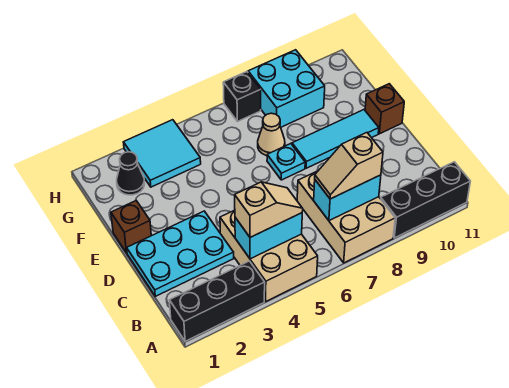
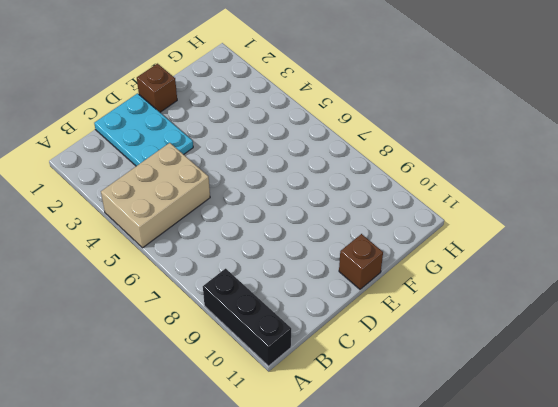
none -> black 1x3 brick [169,261,265,341]
none -> tan 2x3 brick [297,171,395,263]
none -> cyan 1x1 plate [267,144,305,180]

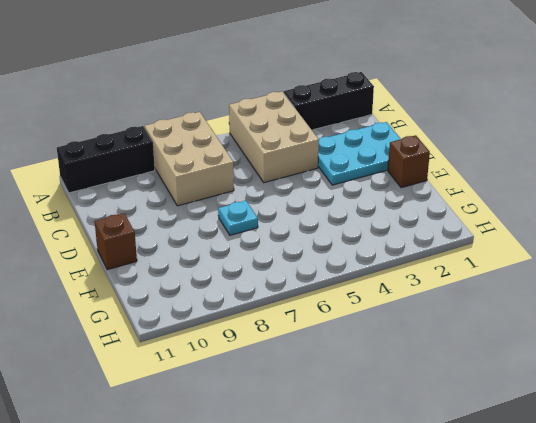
none -> cyan 1x3 tile [292,110,379,168]
none -> tan 1x1 cone [258,113,285,156]
none -> black 1x1 cone [117,152,145,195]

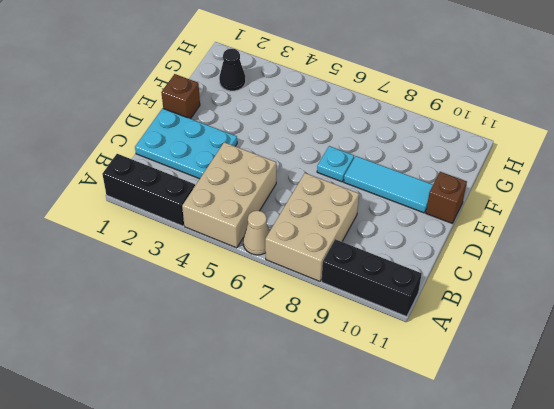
tan 1x1 cone [243,211,270,255] -> tan 1x1 cone moved to [258,113,285,156]
none -> cyan 2x2 tile [123,120,201,187]
none -> cyan 2x2 brick [248,50,325,127]
none -> black 1x1 brick [223,72,261,121]

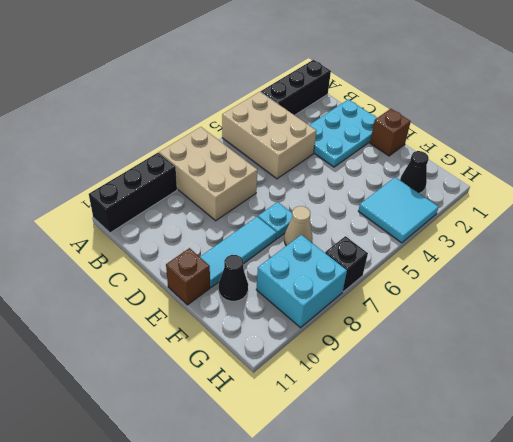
black 1x1 cone [218,255,248,301] -> none
none -> cyan 1x2 brick [235,213,302,259]
none -> cyan 1x2 brick [314,175,381,221]
none -> tan 1x2 slope [235,182,303,237]

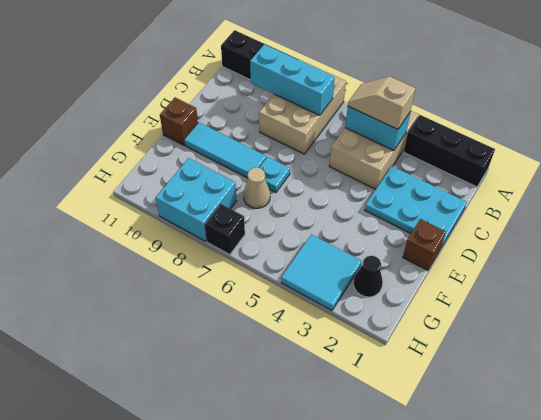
cyan 1x3 brick [250,44,335,115] -> cyan 1x2 brick [314,175,381,221]
none -> tan 1x2 slope [315,133,383,199]

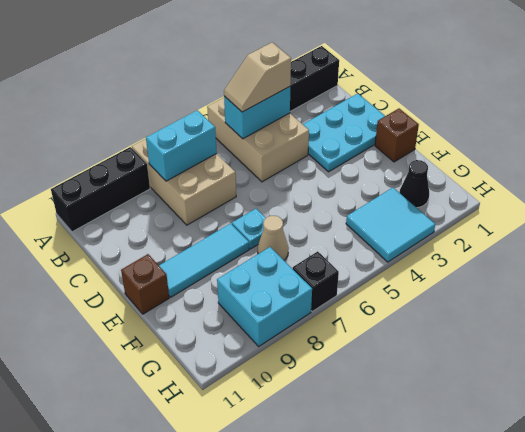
none -> tan 1x2 slope [315,133,383,199]

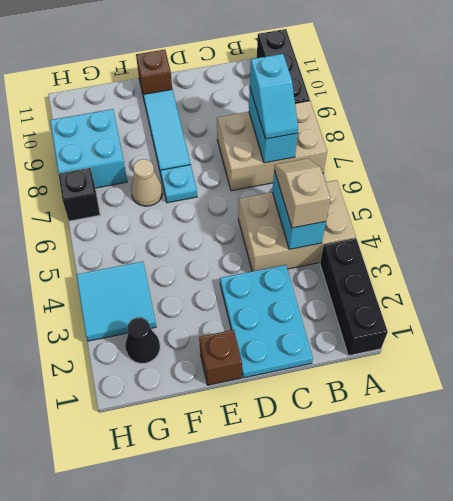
cyan 1x2 slope [250,54,298,139] -> tan 1x2 slope [315,133,383,199]

